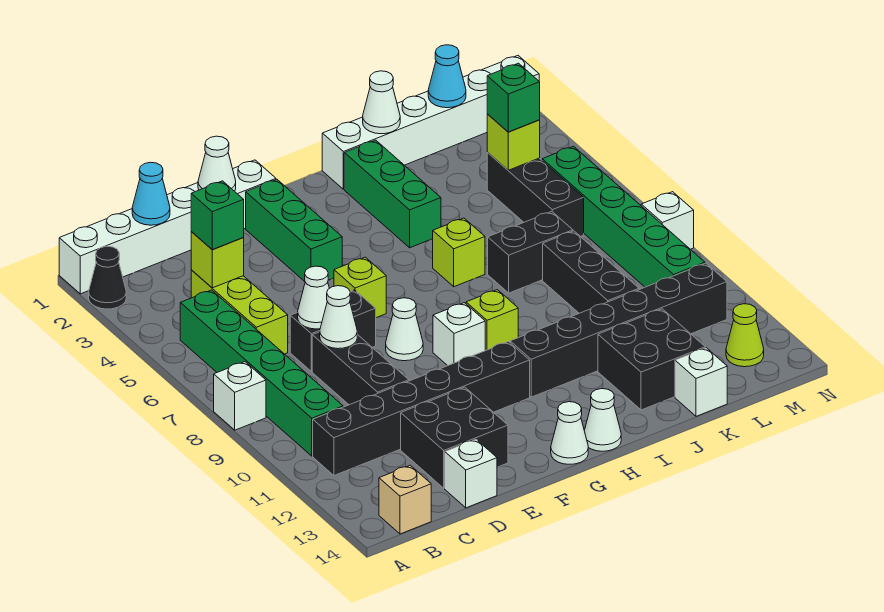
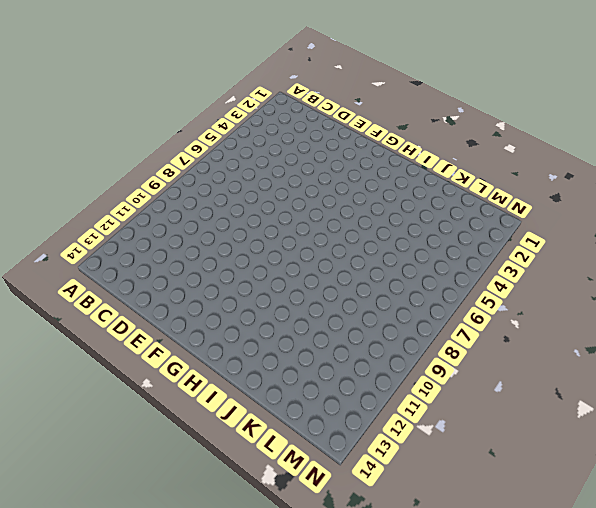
none -> white 1x6 brick [59,160,276,294]
none -> black 1x1 cone [89,246,126,309]
none -> white 1x1 brick [214,362,266,430]
none -> green 1x6 brick [180,290,343,456]

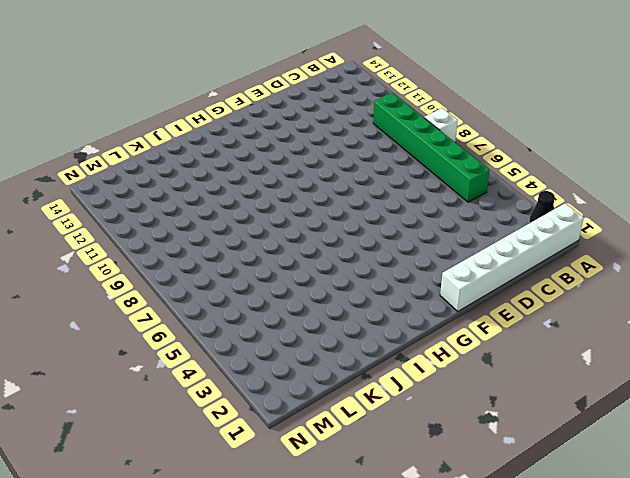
none -> black 1x6 brick [313,342,530,475]
none -> tan 1x1 brick [379,465,431,534]
none -> lime 1x3 brick [191,270,288,354]
none -> black 1x2 brick [290,290,376,372]

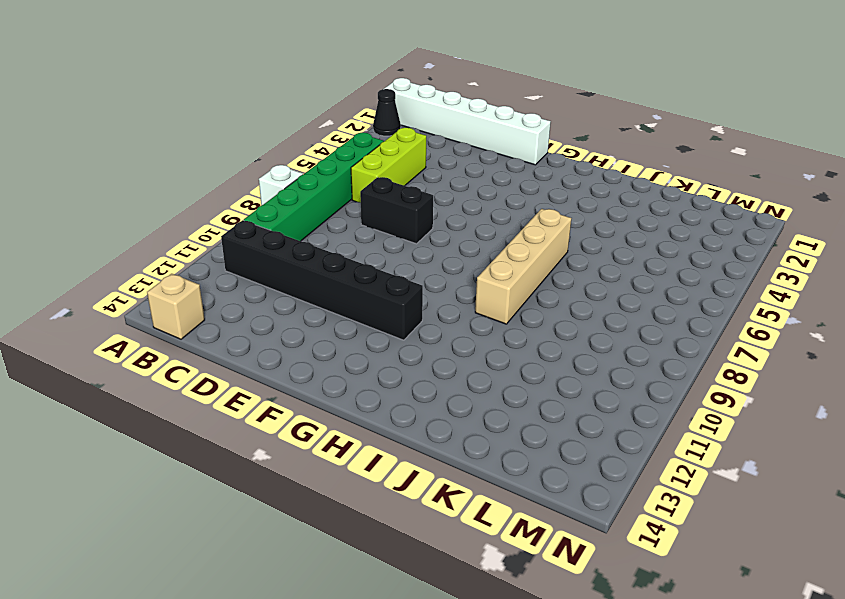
tan 1x4 brick [475,209,572,324] -> lime 1x1 brick [433,218,485,287]
none -> black 1x3 brick [312,332,409,405]
none -> black 2x2 brick [401,387,508,488]
none -> white 1x1 brick [445,439,497,508]
none -> green 1x3 brick [246,180,342,281]

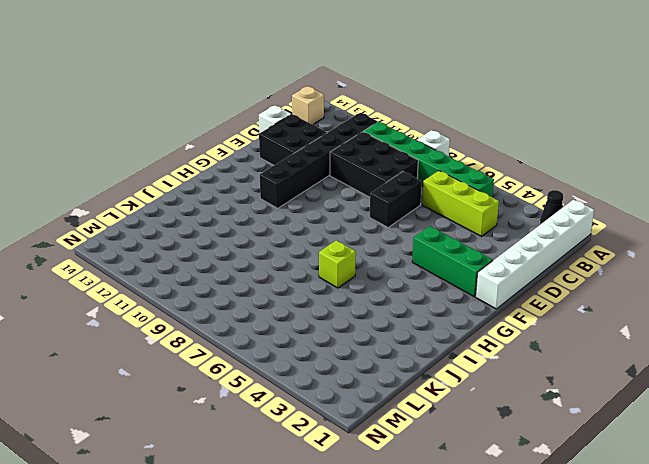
black 2x3 brick [330,132,418,197] -> black 1x3 brick [312,332,409,405]
none -> lime 1x1 brick [334,257,386,318]
none -> white 1x1 cone [386,298,423,361]
none -> white 1x1 brick [433,303,485,366]
none -> white 1x1 cone [551,402,588,464]

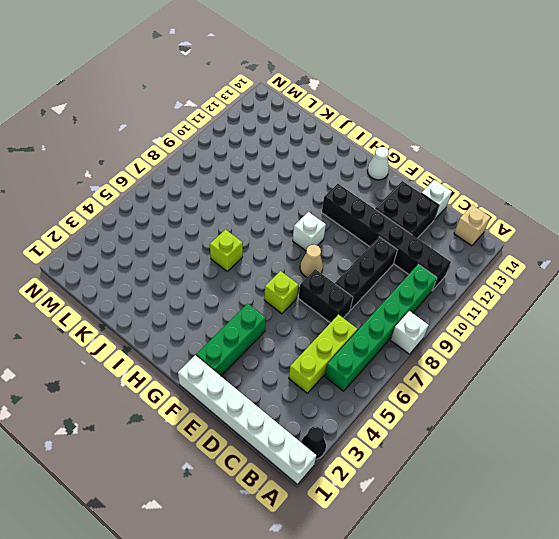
tan 1x1 cone [300,245,323,277] -> white 1x1 cone [386,298,423,361]
none -> lime 1x1 brick [466,290,518,351]
none -> black 1x6 brick [510,263,727,397]
none -> white 1x1 cone [584,389,621,451]
none -> white 1x6 brick [322,56,539,189]

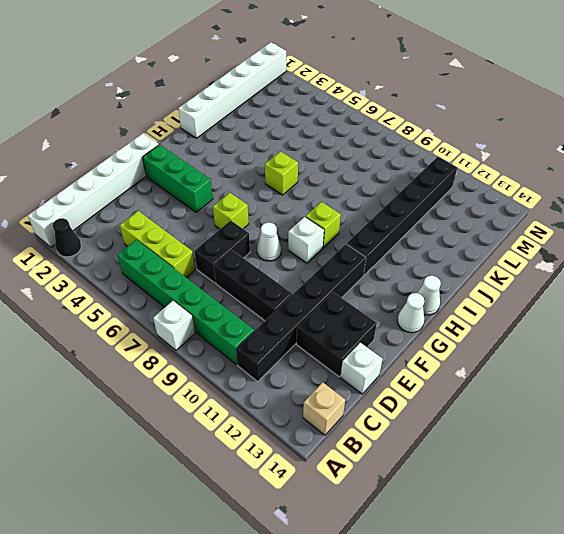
none -> green 1x3 brick [344,140,441,248]
none -> black 1x2 brick [488,212,573,293]
none -> black 2x2 brick [598,309,705,410]
none -> black 1x3 brick [543,231,639,313]

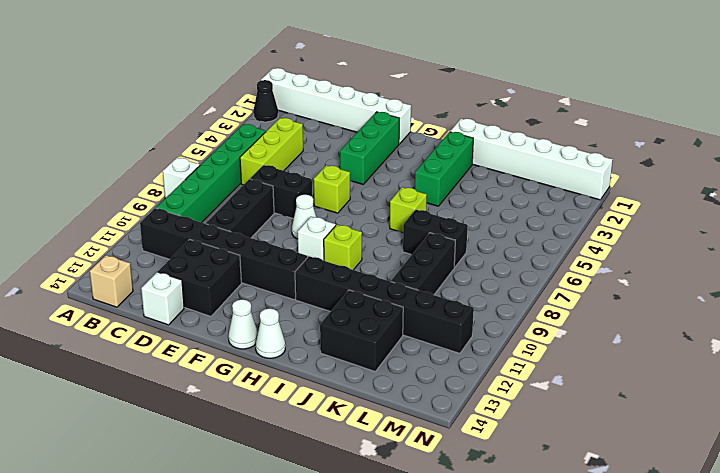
none -> white 1x1 brick [675,348,727,416]
none -> black 1x3 brick [487,153,584,237]
none -> green 1x6 brick [542,146,705,287]
none -> lime 1x1 cone [726,304,764,367]

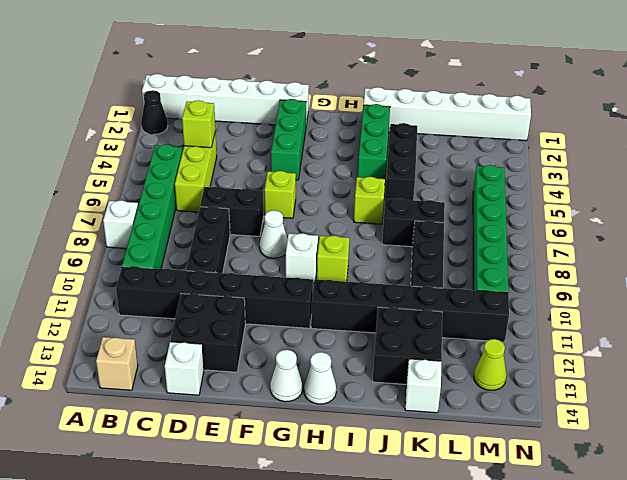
black 1x3 brick [385,123,417,200] -> black 1x3 brick moved to [487,153,584,237]
none -> white 1x1 brick [641,192,694,249]
none -> cyan 1x1 cone [132,162,170,225]
none -> white 1x1 cone [298,266,329,329]
none -> white 1x1 cone [320,286,357,349]

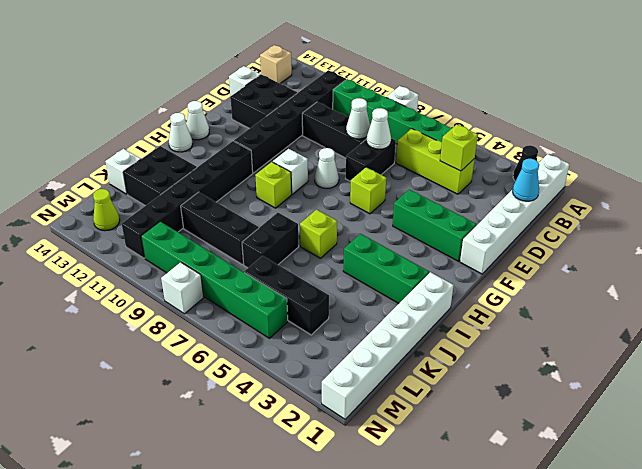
none -> white 1x1 cone [198,136,236,191]
none -> white 1x1 cone [363,71,400,134]
none -> cyan 1x1 cone [428,45,466,108]
none -> lime 1x1 brick [487,114,540,170]

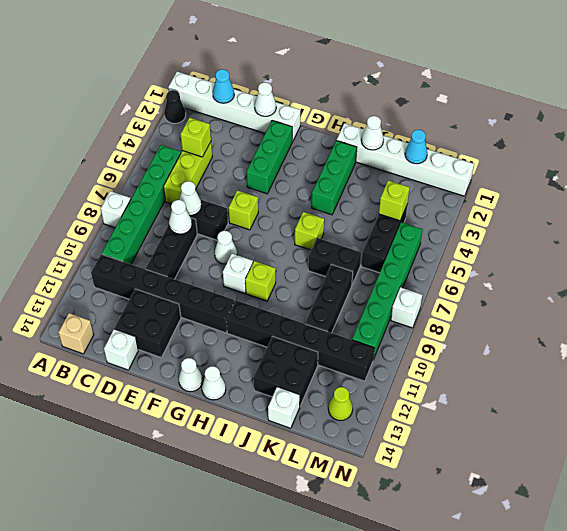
none -> green 1x1 brick [191,181,244,250]
none -> green 1x1 brick [487,63,540,132]

